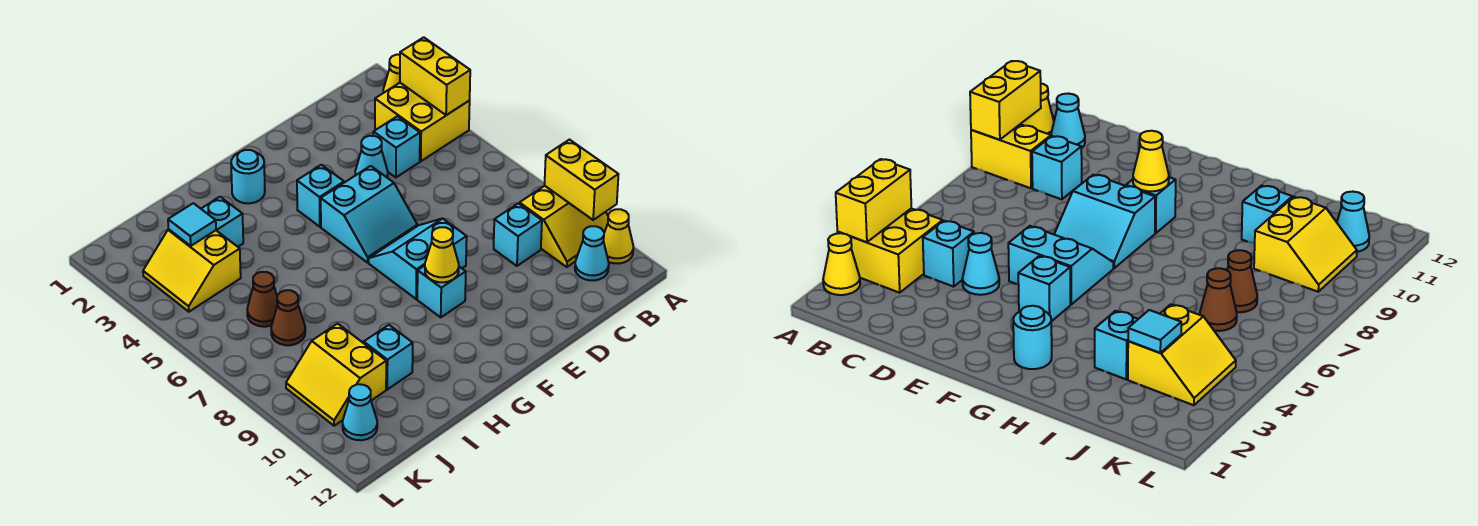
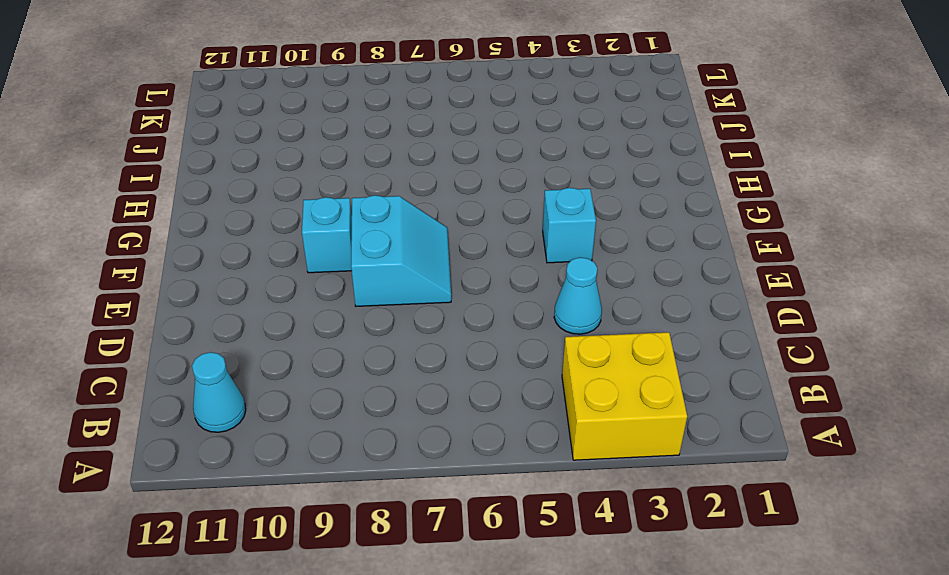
none -> yellow 1x1 cone [383,54,400,93]
none -> yellow 2x2 slope [519,186,608,267]
none -> yellow 1x1 cone [604,209,633,263]

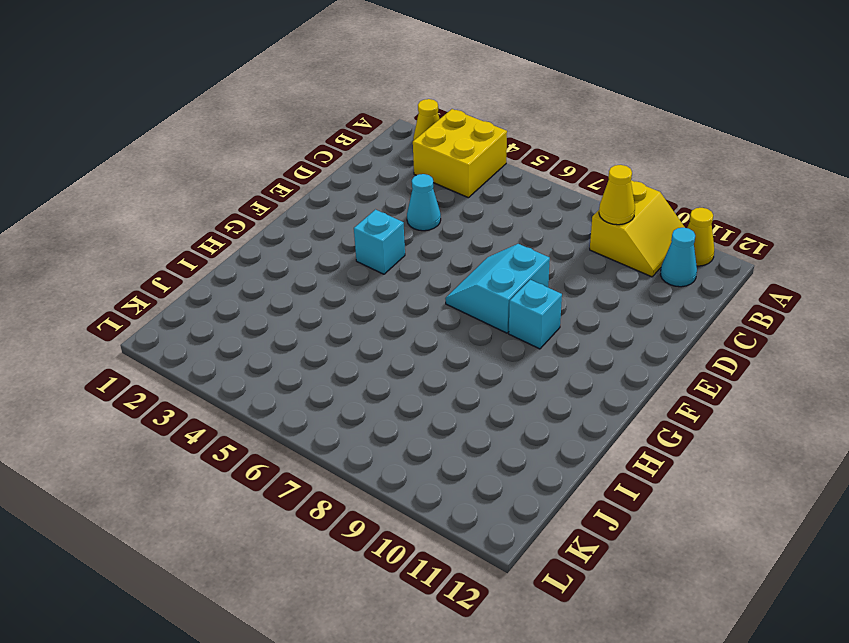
yellow 1x1 cone [599,165,635,225] -> yellow 1x1 cone moved to [425,227,459,282]
none -> cyan 1x1 brick [373,116,420,177]
none -> cyan 1x1 brick [494,203,542,266]
none -> cyan 2x2 slope [321,166,417,263]

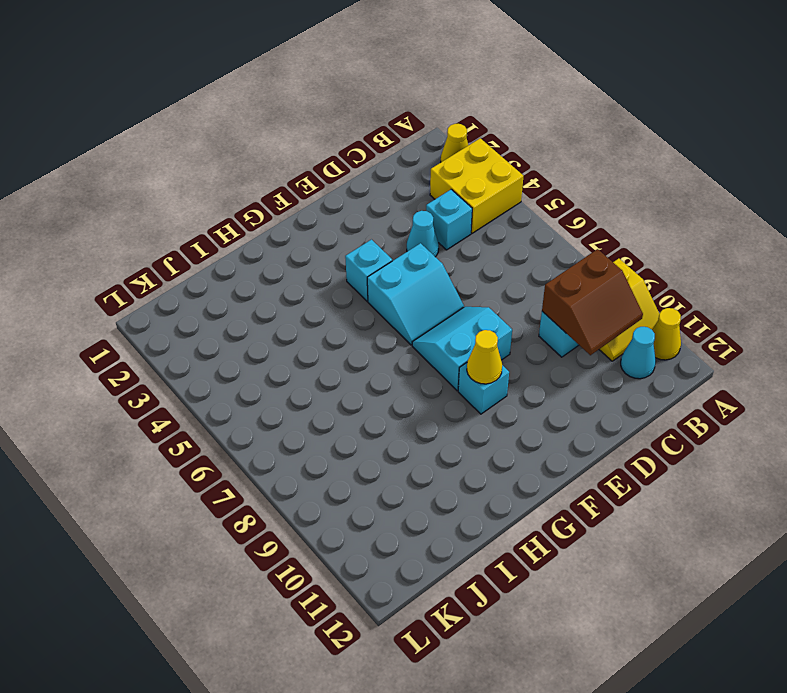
brown 2x2 slope [542,249,643,355] -> none
none -> cyan 1x1 round brick [231,150,265,203]
none -> cyan 1x1 brick [201,197,243,247]
none -> cyan 1x1 brick [364,325,413,389]

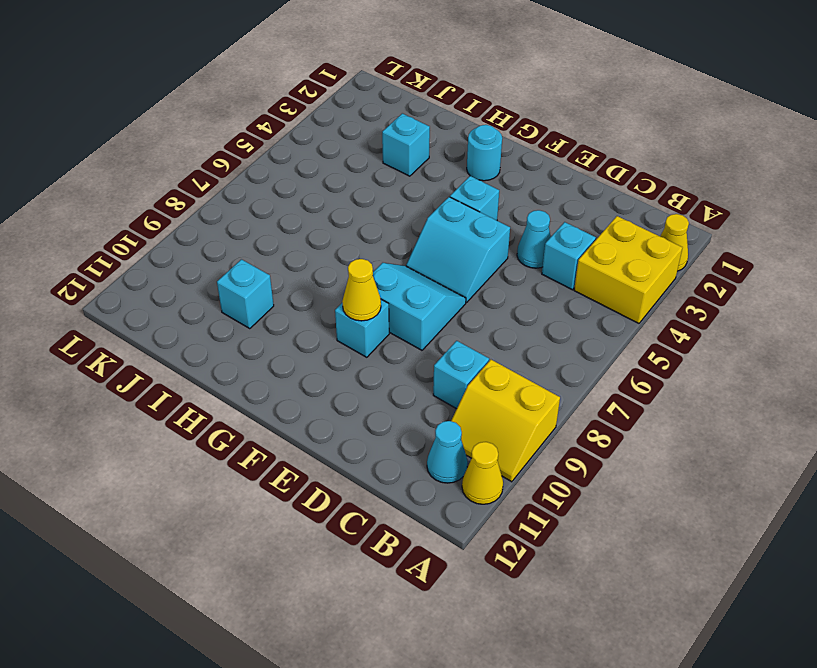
none -> yellow 2x2 slope [143,229,241,312]
none -> brown 1x1 cone [247,272,277,327]
none -> brown 1x1 cone [271,290,305,345]

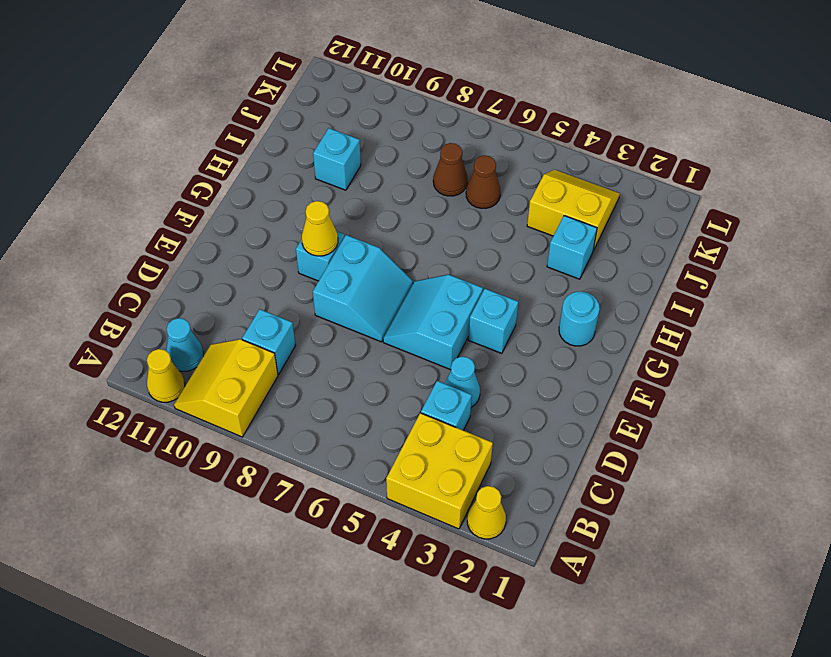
none -> yellow 2x2 slope [286,324,386,426]
none -> cyan 1x1 cone [343,384,377,440]
none -> yellow 1x2 brick [400,37,470,115]

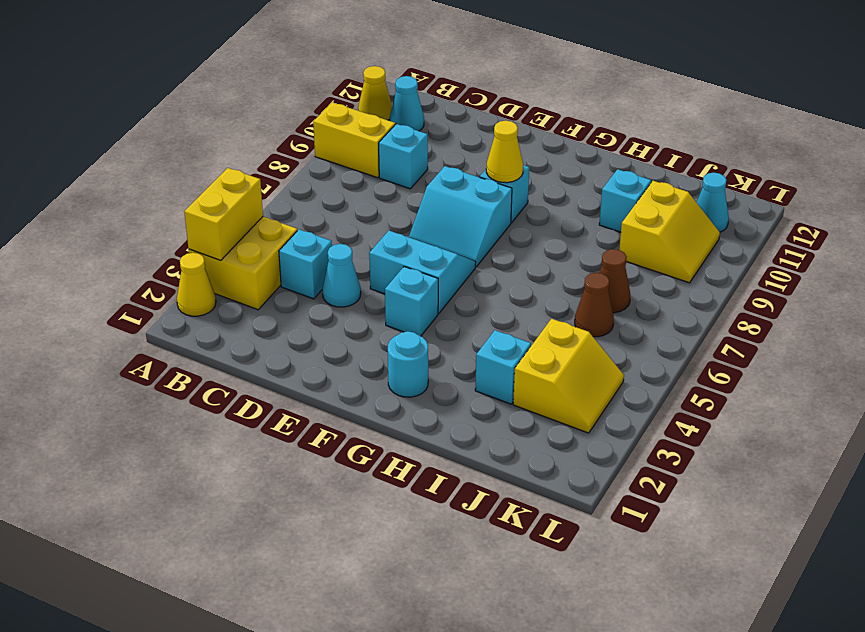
none -> yellow 1x2 brick [545,140,618,220]
none -> cyan 1x1 tile [168,203,216,246]

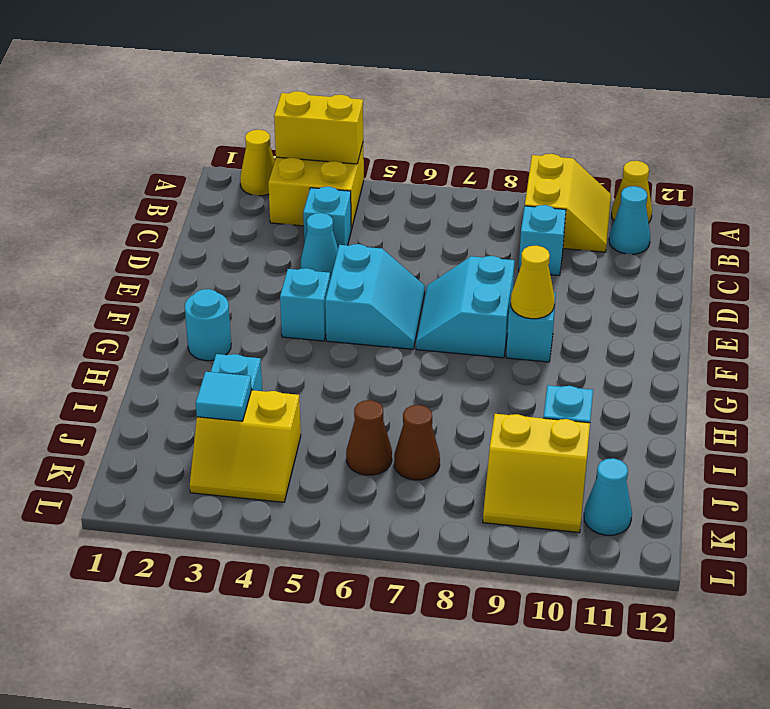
none -> yellow 1x2 brick [545,140,618,220]

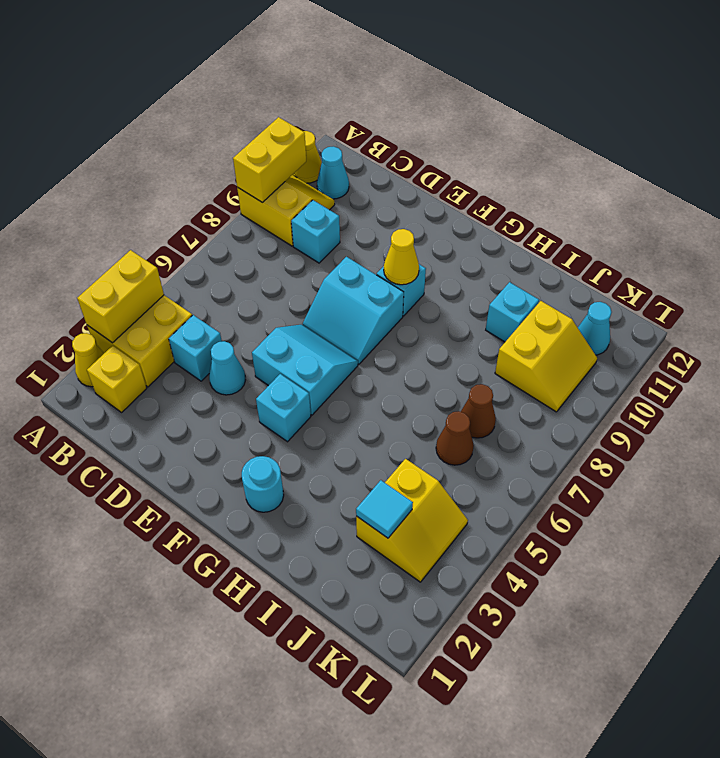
yellow 1x1 brick [87,346,147,412] -> none
none -> cyan 1x1 brick [201,197,243,247]

